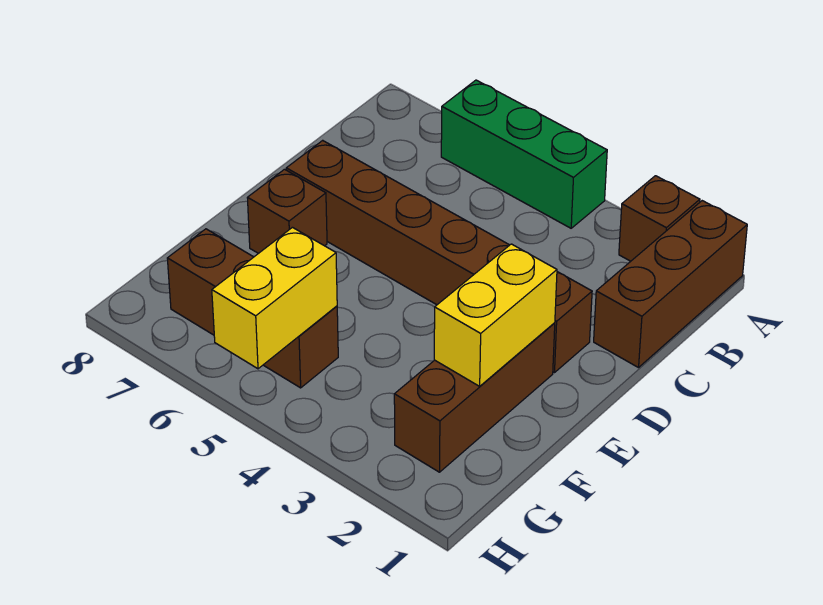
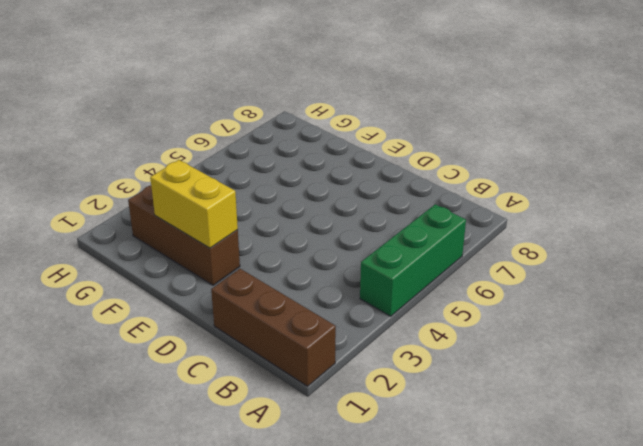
none -> brown 1x1 brick [619,176,700,261]
none -> brown 1x6 brick [286,140,592,373]

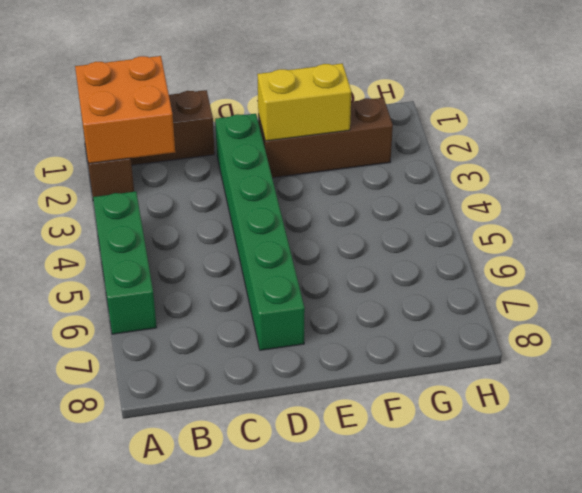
orange 2x2 brick [75,56,175,164] -> none
green 1x6 brick [215,114,305,350] -> brown 1x6 brick [286,140,592,373]
none -> brown 1x1 brick [247,169,327,254]
none -> brown 1x3 brick [167,229,338,388]

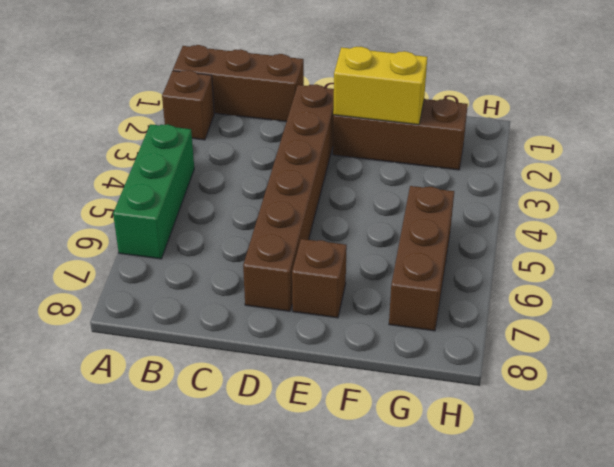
none -> yellow 1x2 brick [212,227,337,369]

